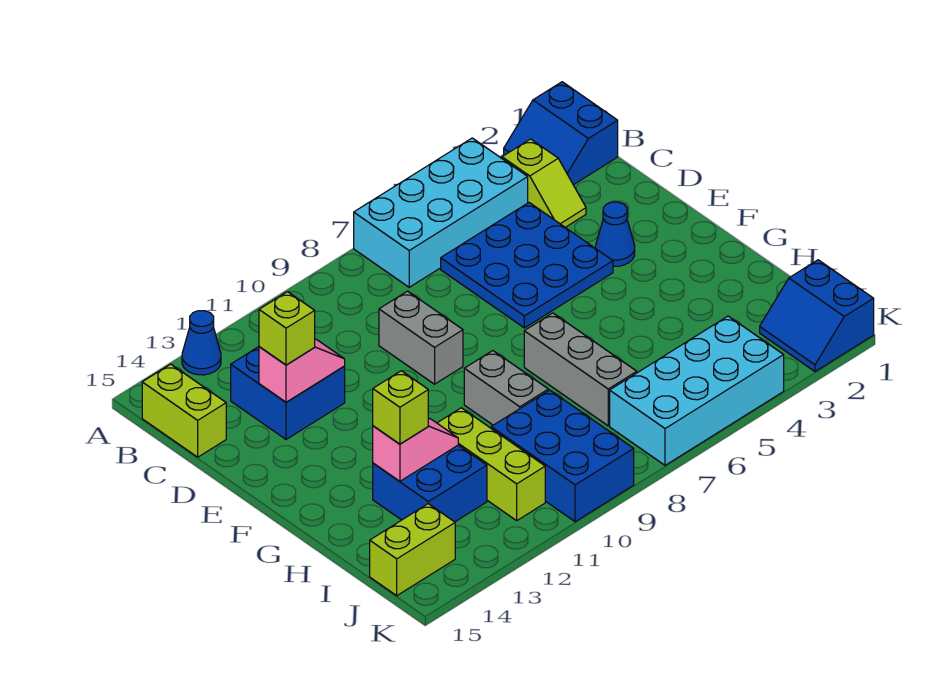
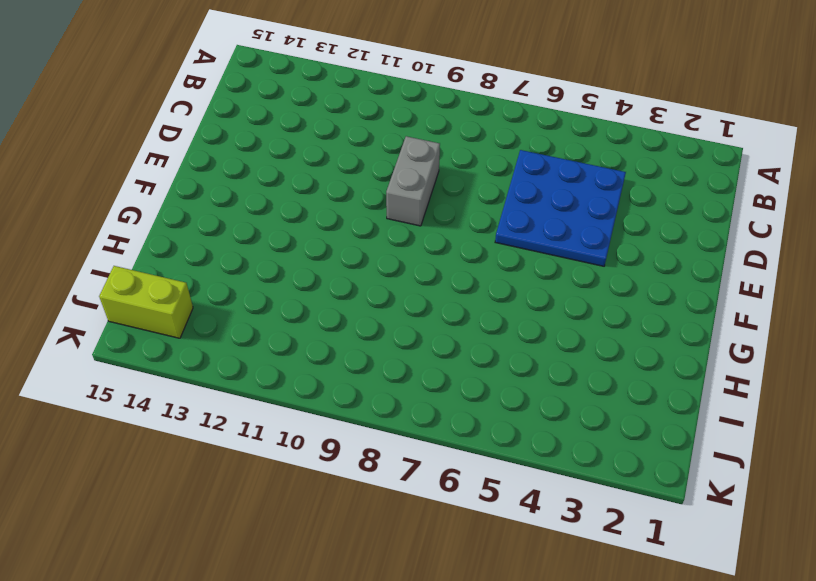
none -> blue 2x2 slope [504,82,618,185]
none -> cyan 2x4 brick [354,138,528,287]
none -> blue 1x1 cone [182,311,221,375]

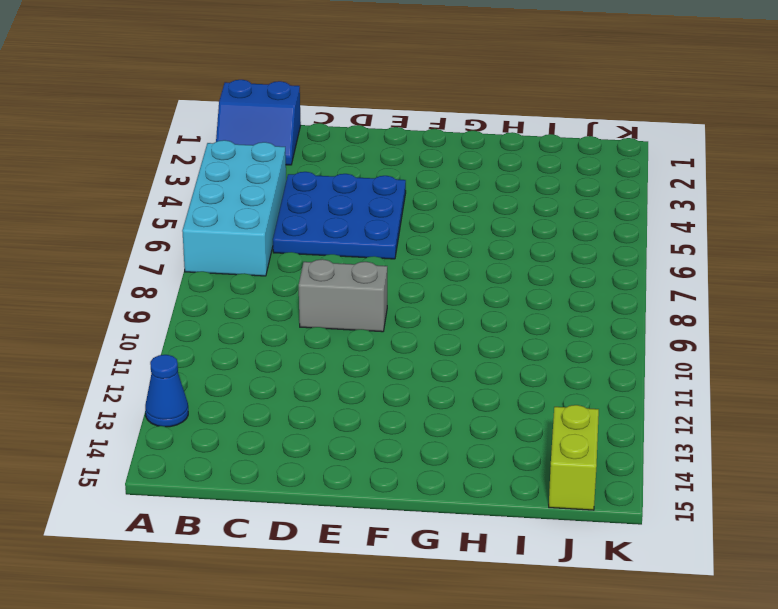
none -> lime 1x2 slope [502,139,586,227]
none -> lime 1x2 brick [142,364,226,457]
none -> blue 2x2 brick [231,347,345,439]

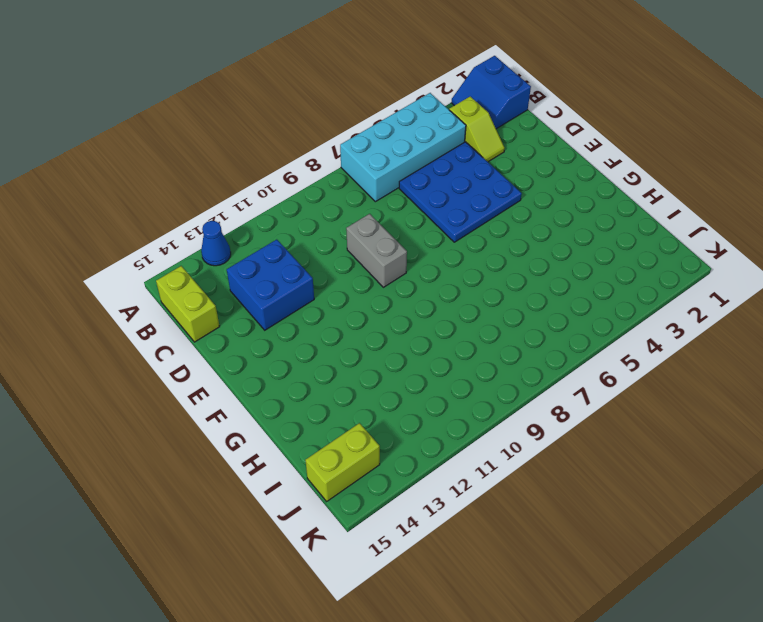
none -> blue 1x1 cone [596,202,635,266]
none -> grey 1x3 brick [524,313,637,426]
none -> grey 1x2 brick [464,351,548,425]

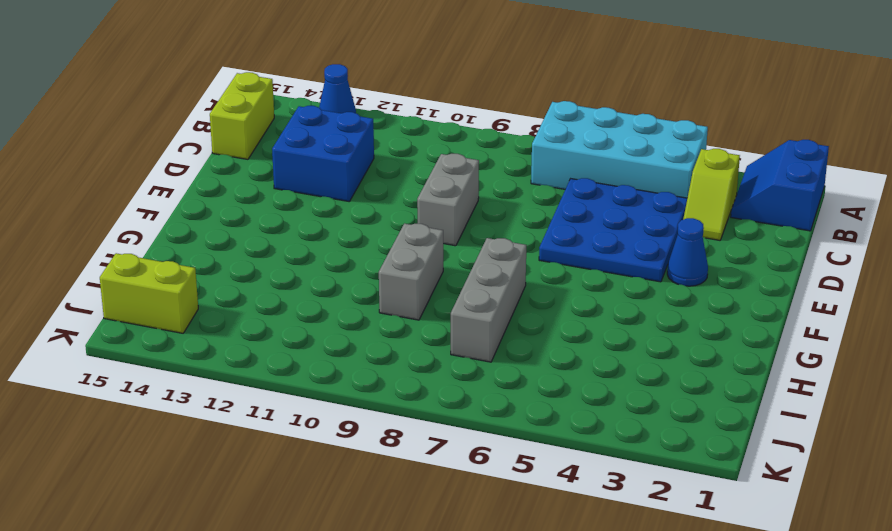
none -> lime 1x3 brick [437,408,545,520]
none -> blue 2x2 brick [373,445,487,522]
none -> blue 2x3 brick [491,390,634,522]

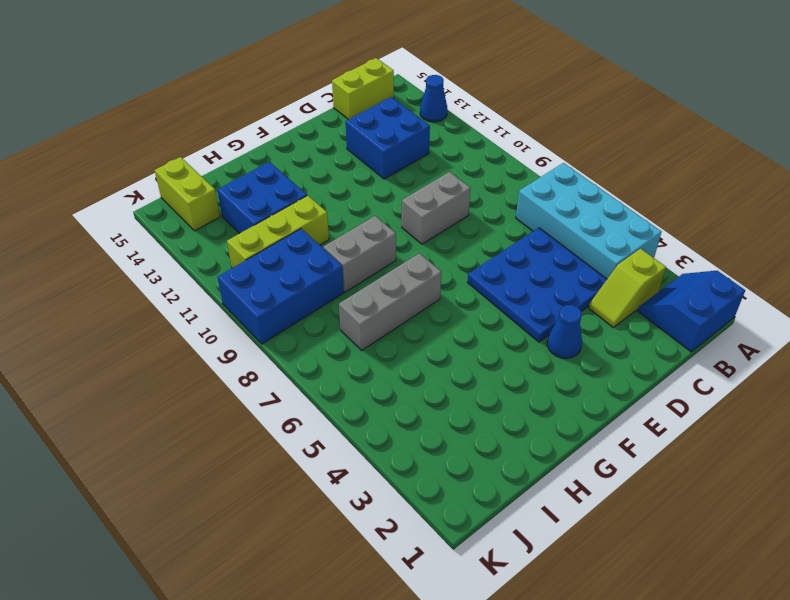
none -> blue 2x2 slope [760,260,874,372]
none -> cyan 2x4 brick [610,316,784,465]
none -> pink 1x2 slope [259,339,345,402]

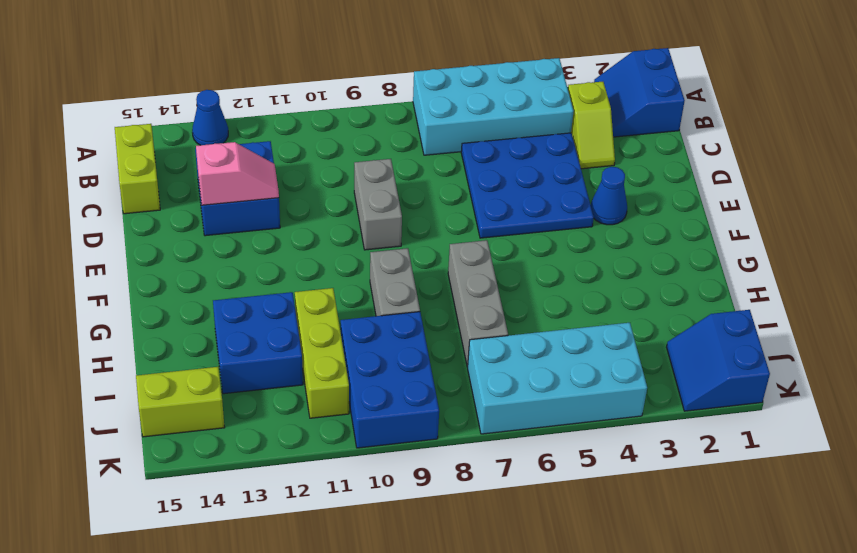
none -> pink 1x2 slope [373,418,458,481]
none -> lime 1x1 brick [259,292,315,365]
none -> lime 1x1 brick [373,371,428,444]

